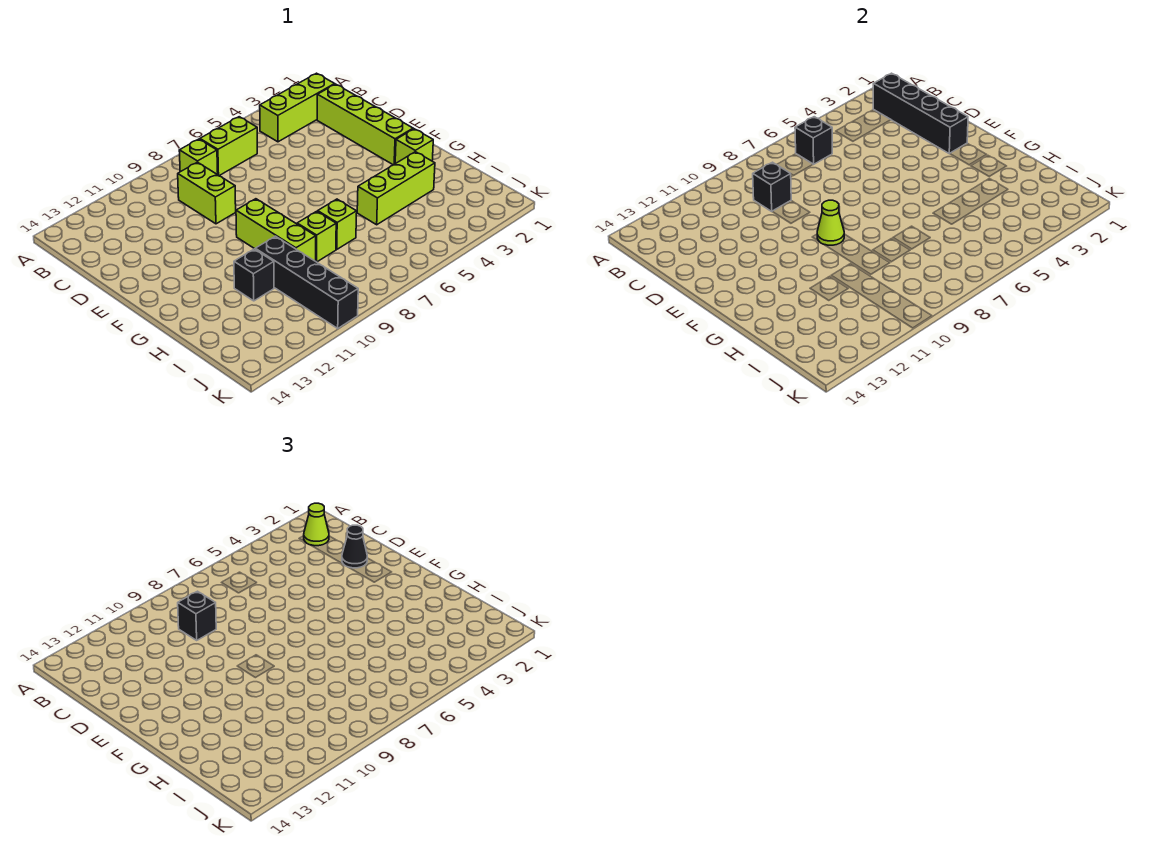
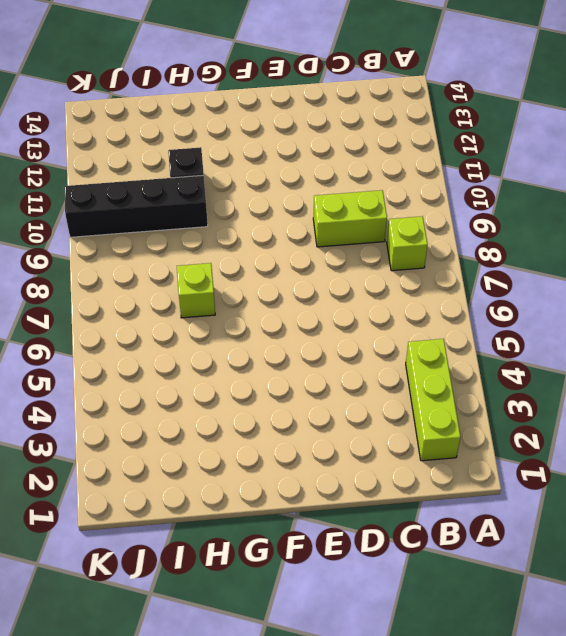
none -> lime 1x2 brick [200,117,257,176]
none -> lime 1x4 brick [317,84,413,165]
none -> lime 1x3 brick [236,199,316,261]

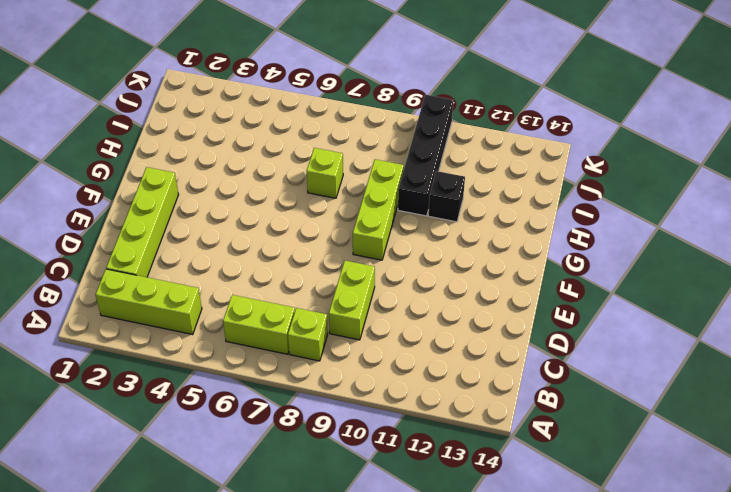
none -> lime 1x1 brick [395,129,433,164]
none -> lime 1x3 brick [357,152,435,225]
none -> lime 1x1 brick [297,211,336,262]

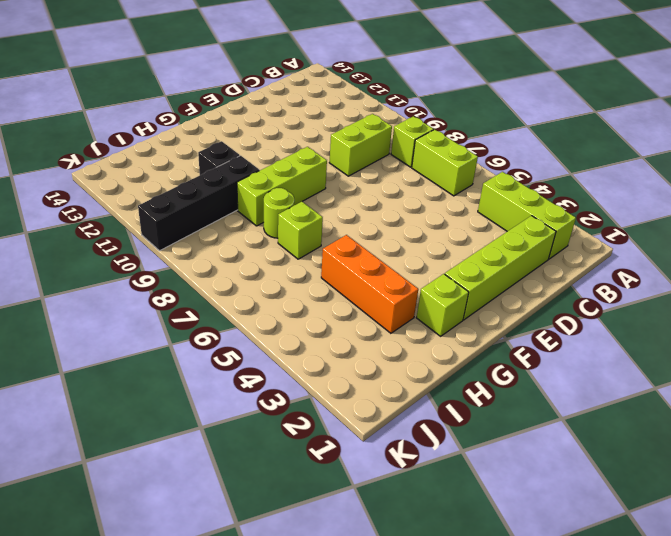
orange 1x3 brick [321,235,418,333] -> lime 1x3 brick [357,152,435,225]
lime 1x1 round brick [264,188,294,238] -> lime 1x1 brick [297,211,336,262]
none -> black 1x4 brick [873,73,968,154]
none -> black 1x1 brick [795,117,832,164]
none -> black 1x1 brick [753,162,791,211]

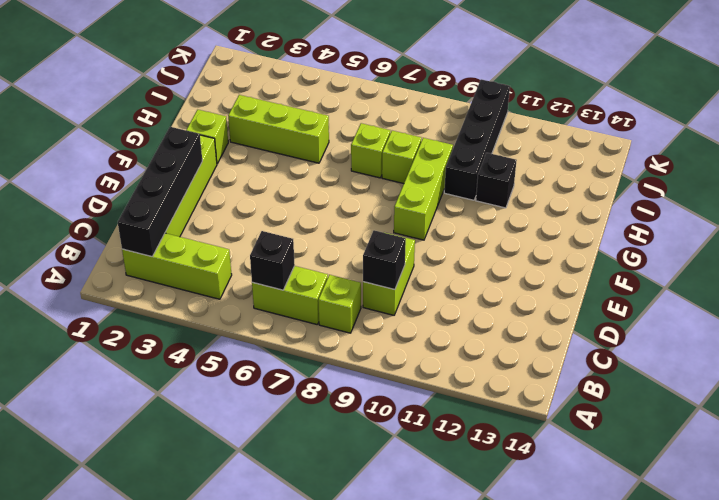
none -> lime 1x1 cone [817,200,844,245]
none -> lime 1x1 cone [304,503,329,546]
none -> black 1x1 brick [178,591,216,640]

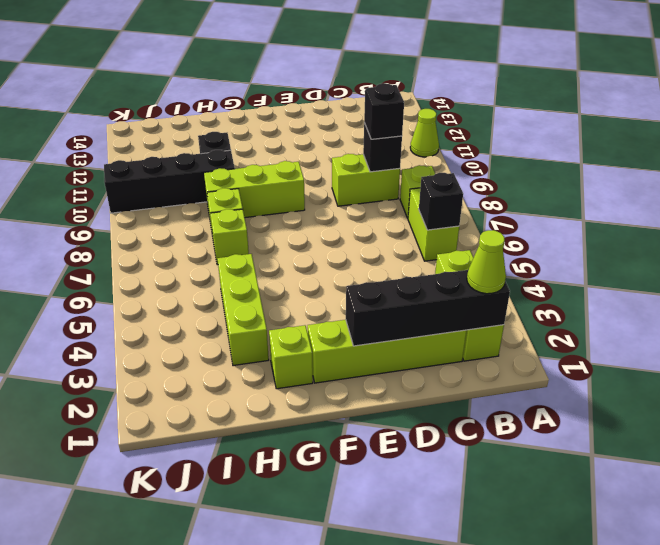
lime 1x1 cone [410,109,439,157] -> lime 1x1 cone moved to [817,200,844,245]
none -> black 1x1 cone [342,525,367,568]

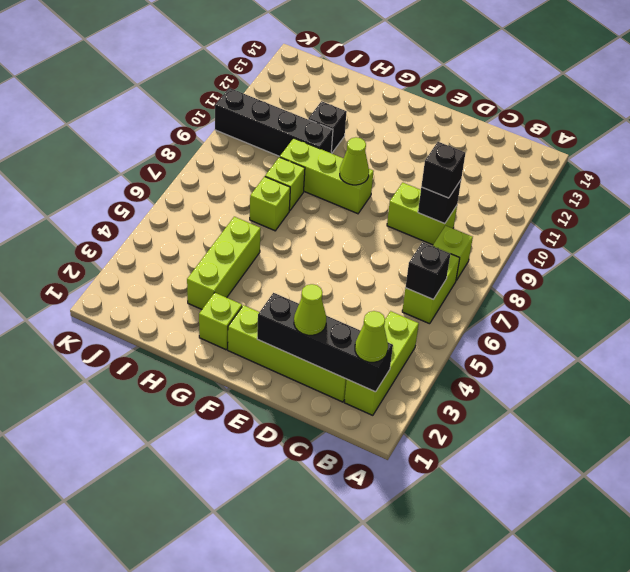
lime 1x1 cone [294,284,326,335] -> black 1x1 cone [342,525,367,568]

